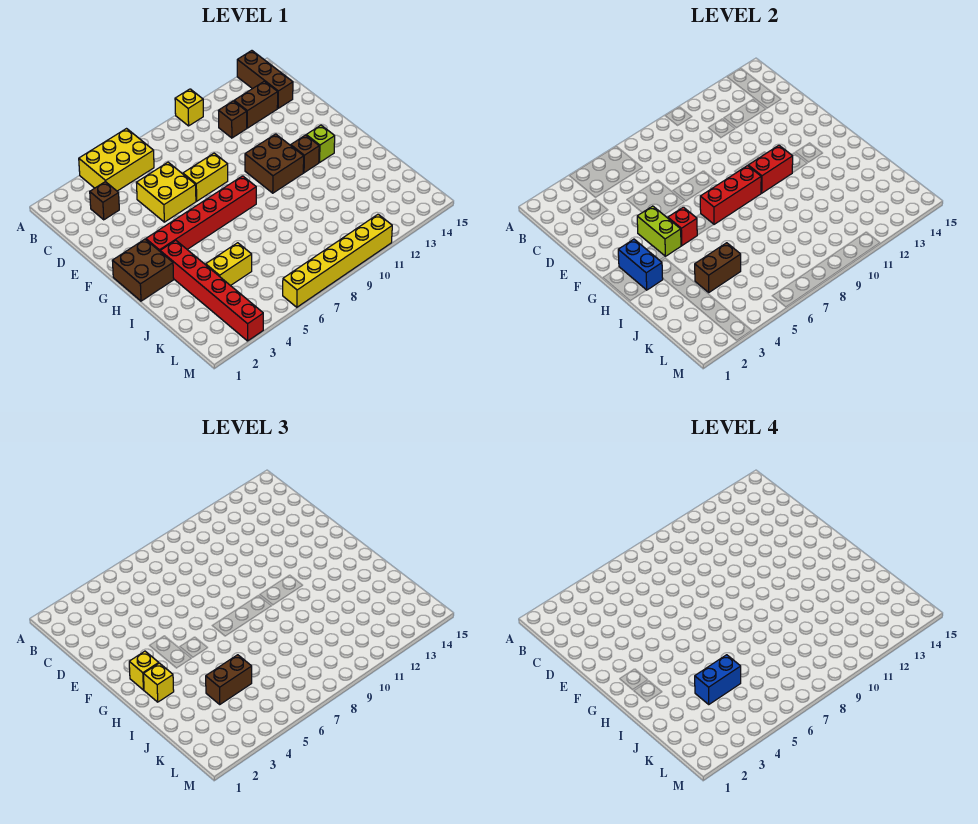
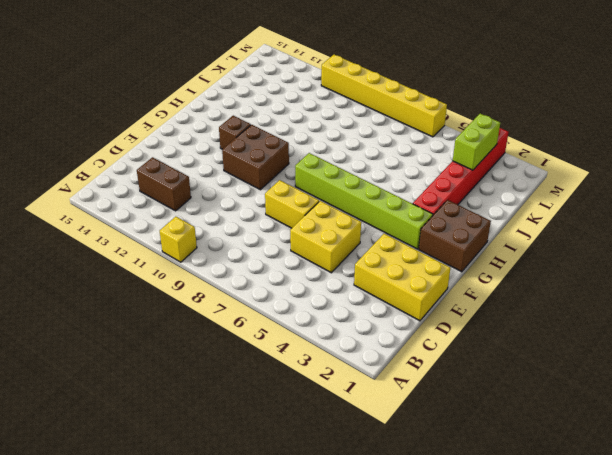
yellow 2x3 brick [354,234,450,321] -> yellow 2x3 brick moved to [79,129,154,191]
lime 1x6 brick [295,153,433,249] -> red 1x6 brick [146,176,256,251]
lime 1x2 brick [453,114,500,170] -> lime 1x2 brick moved to [637,206,681,256]
none -> brown 1x3 brick [237,51,293,108]
none -> brown 1x1 brick [90,182,119,220]
none -> brown 1x1 brick [218,101,247,138]

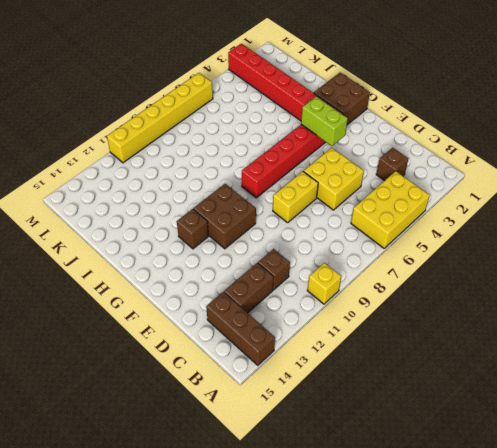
none -> lime 1x1 brick [306,125,335,162]
none -> yellow 1x2 brick [206,243,252,286]
none -> blue 1x2 brick [618,239,663,290]

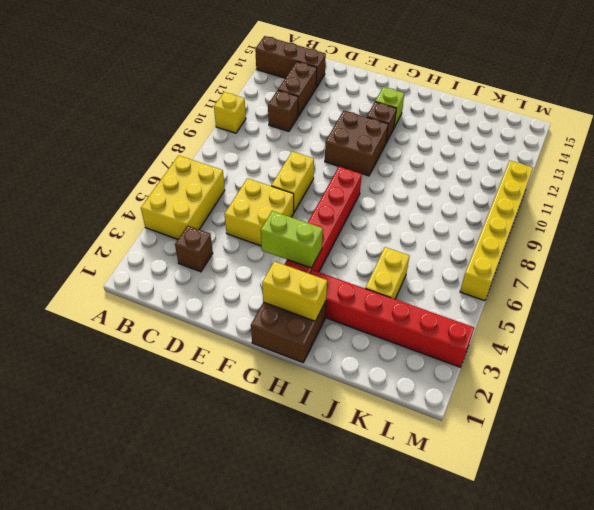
yellow 1x2 brick [262,261,327,321] -> blue 1x2 brick [618,239,663,290]
none -> red 1x1 brick [668,207,697,246]
none -> red 1x3 brick [700,166,761,224]
none -> red 1x2 brick [748,145,793,193]

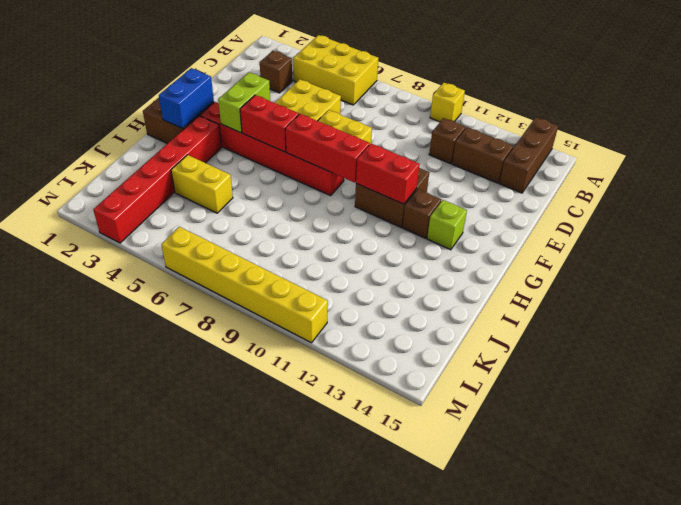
red 1x2 brick [240,95,299,152] -> red 1x1 brick [668,207,697,246]
none -> brown 1x2 brick [695,243,741,292]
none -> yellow 1x1 brick [129,651,159,690]
none -> yellow 1x1 brick [144,663,174,702]

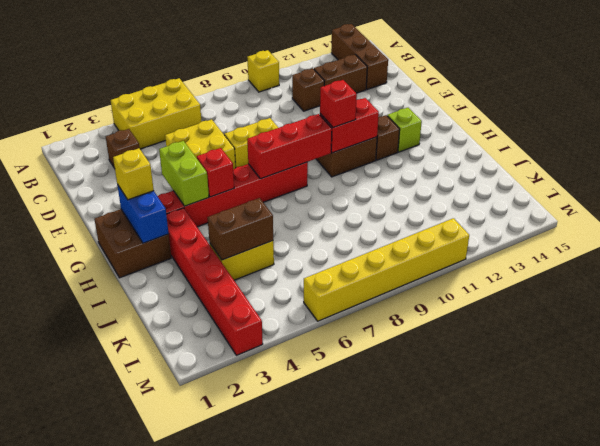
red 1x1 brick [320,80,357,128] -> none
none -> yellow 1x1 brick [144,663,174,702]
none -> brown 1x2 brick [206,655,252,704]
none -> blue 1x2 brick [695,655,741,704]

